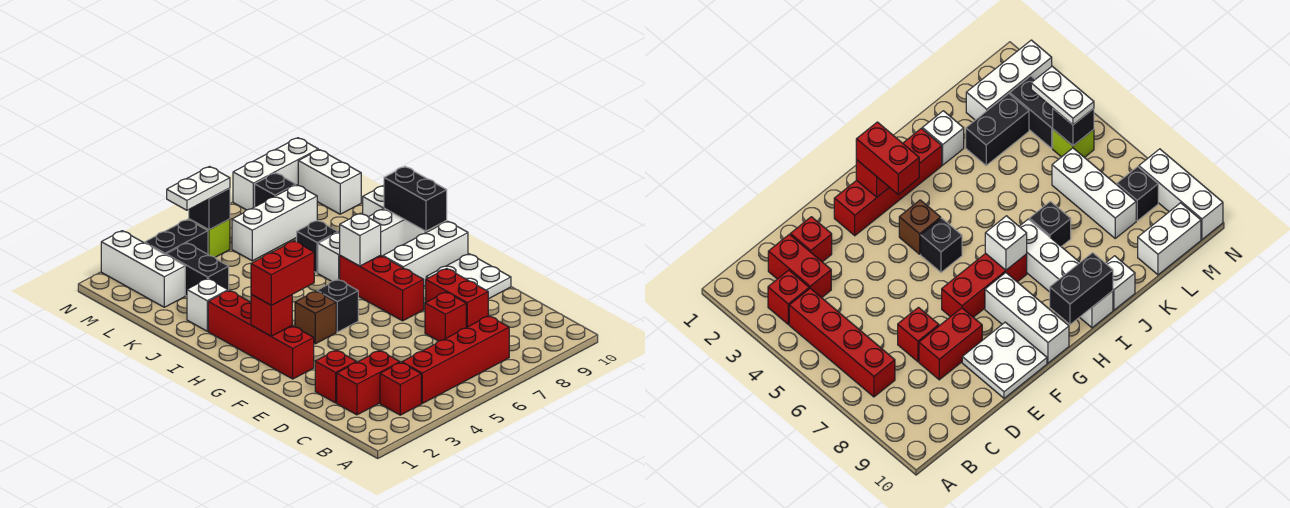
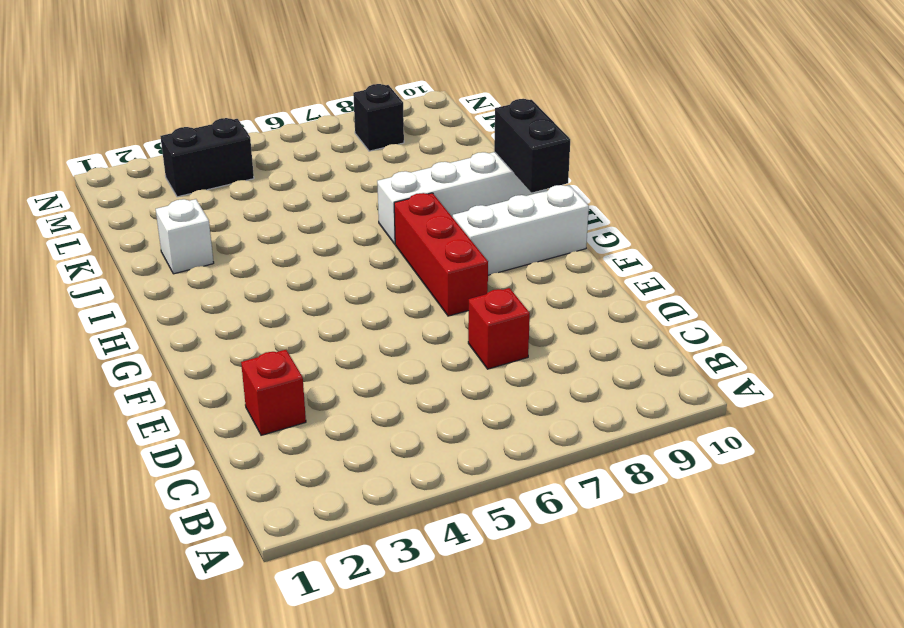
none -> red 1x1 brick [380,363,421,415]
none -> red 1x4 brick [402,316,509,403]
none -> red 1x2 brick [337,351,400,415]
none -> red 1x2 brick [426,268,488,327]

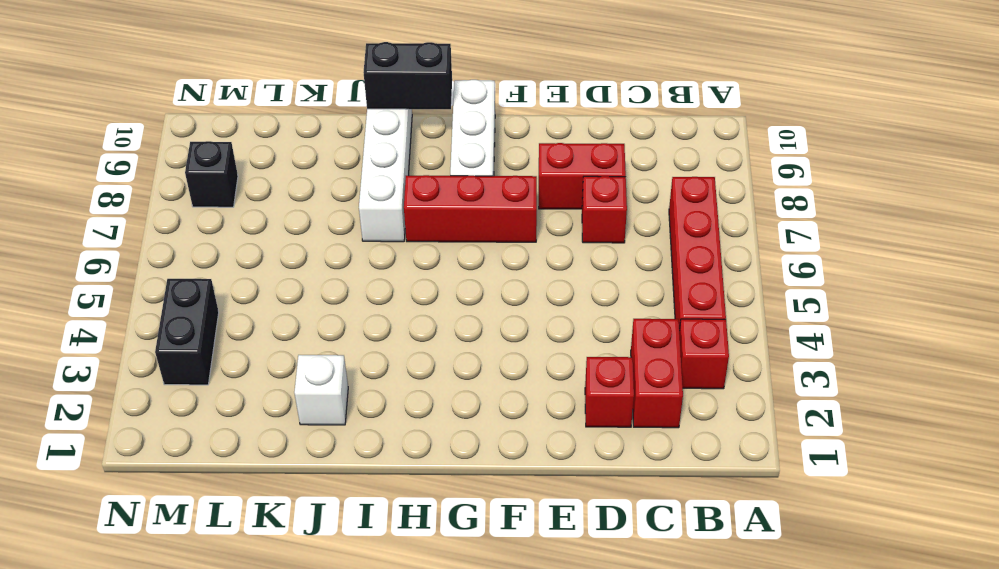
none -> white 2x2 plate [426,254,511,299]
none -> red 1x4 brick [208,291,314,379]
none -> brown 1x1 brick [295,291,336,344]
none -> black 1x1 brick [317,280,358,332]

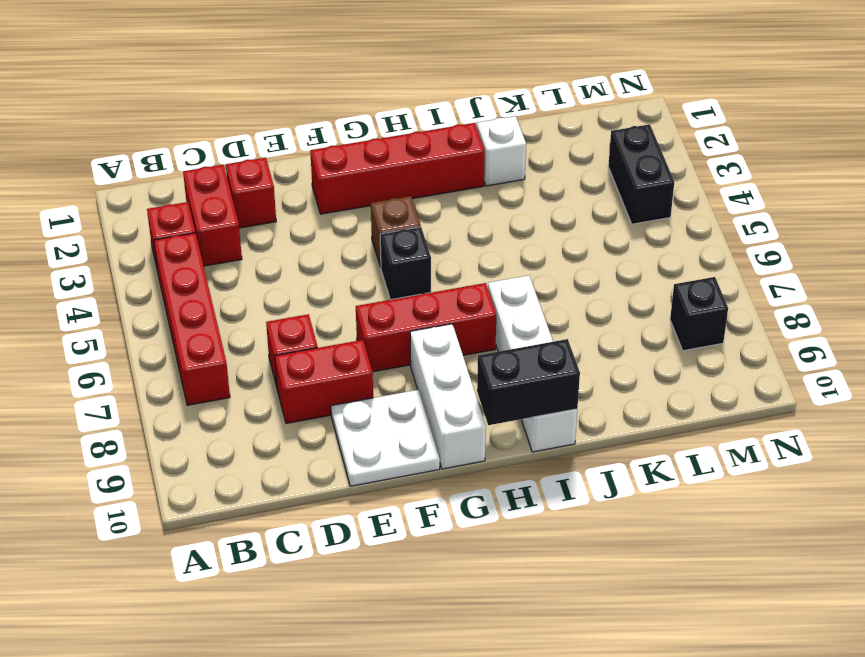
none -> black 1x1 brick [297,220,338,273]
none -> white 1x1 brick [363,185,384,217]
none -> black 1x2 brick [166,243,229,296]
none -> white 1x3 brick [101,231,185,307]

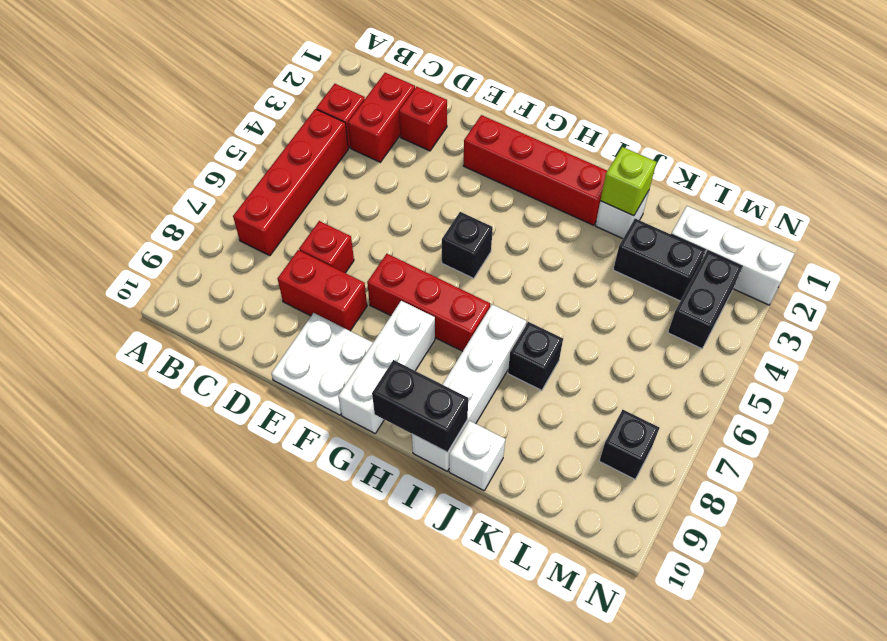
lime 1x1 brick [600,147,656,216] -> lime 1x1 brick moved to [189,219,230,257]
none -> brown 1x1 brick [295,291,336,344]
none -> white 1x3 brick [232,185,317,261]
none -> white 1x2 brick [298,150,361,214]
none -> white 1x3 brick [233,138,318,210]

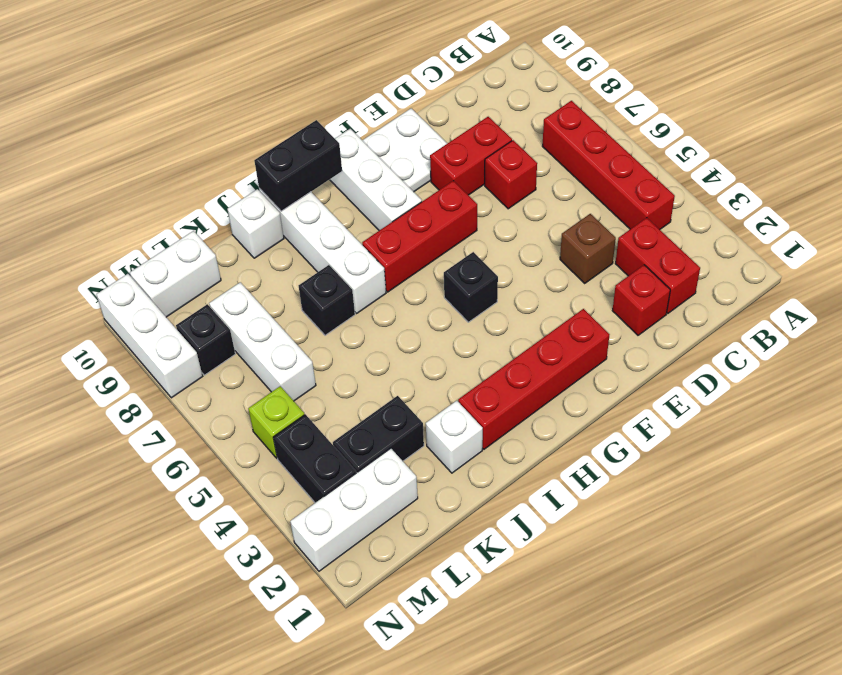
brown 1x1 brick [560,214,616,283] -> brown 1x1 brick moved to [295,291,336,344]
none -> red 1x1 brick [380,363,421,415]
none -> red 1x1 brick [251,294,292,336]
none -> white 1x1 brick [340,213,381,266]
none -> black 1x1 brick [189,188,230,230]

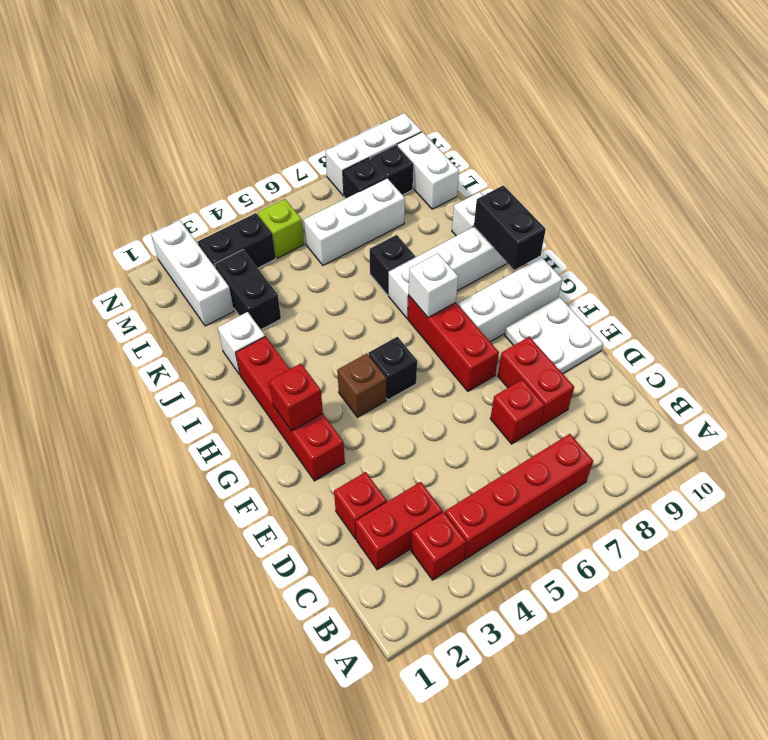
black 1x1 brick [370,145,413,195] -> black 1x1 brick moved to [189,188,230,230]
none -> red 1x2 brick [251,241,314,305]
none -> white 1x2 plate [167,167,230,210]

